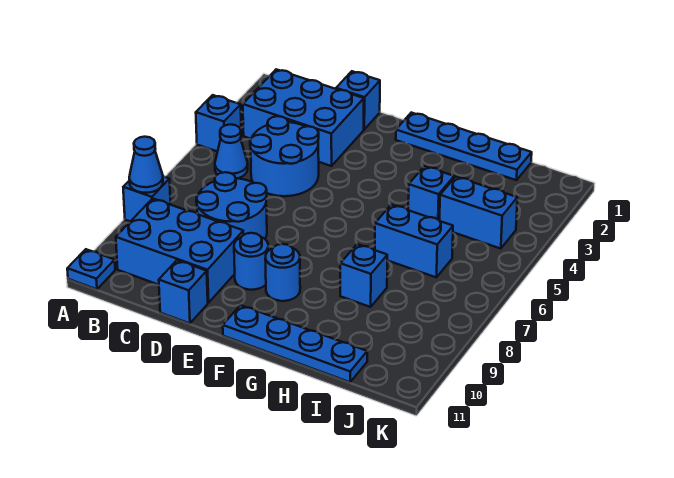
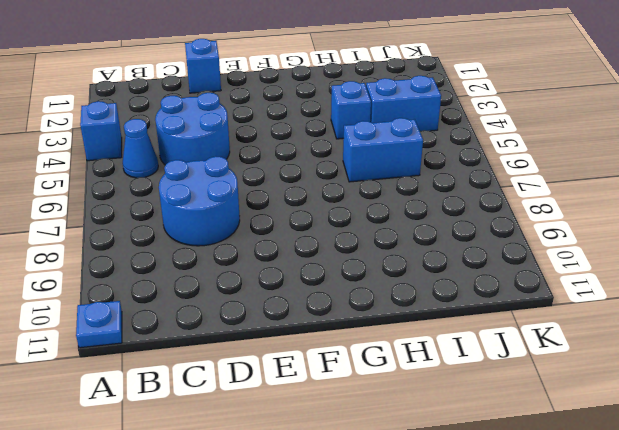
none -> blue 1x1 brick [123,177,171,221]
none -> blue 2x3 brick [243,69,364,166]
none -> blue 2x3 brick [116,199,244,303]

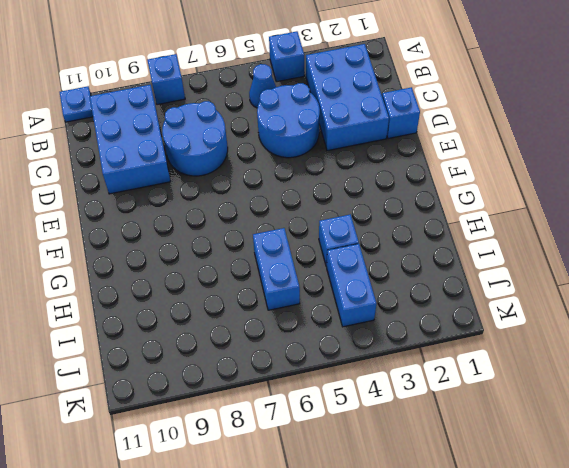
none -> blue 1x1 brick [159,260,208,323]
none -> blue 1x1 round brick [234,233,268,290]
none -> blue 1x4 plate [396,113,532,180]

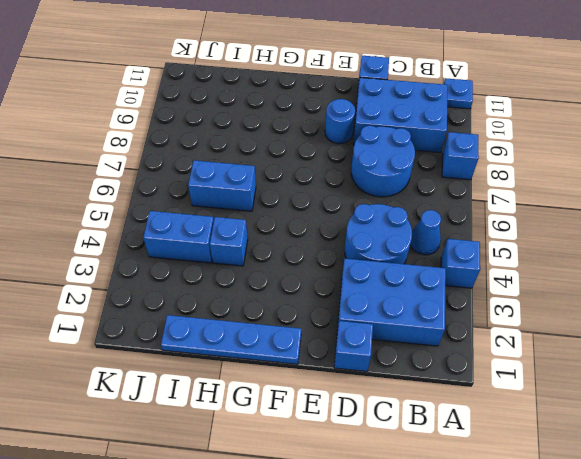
none -> blue 1x1 round brick [265,244,300,301]
none -> blue 1x4 plate [223,305,367,382]
none -> blue 1x1 brick [340,244,387,307]

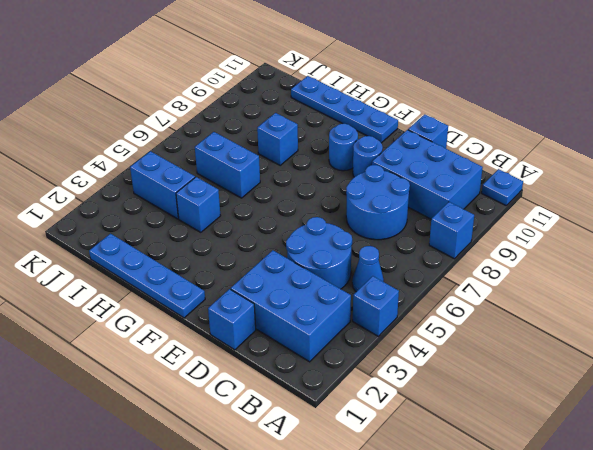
none -> blue 1x1 cone [129,137,163,193]

